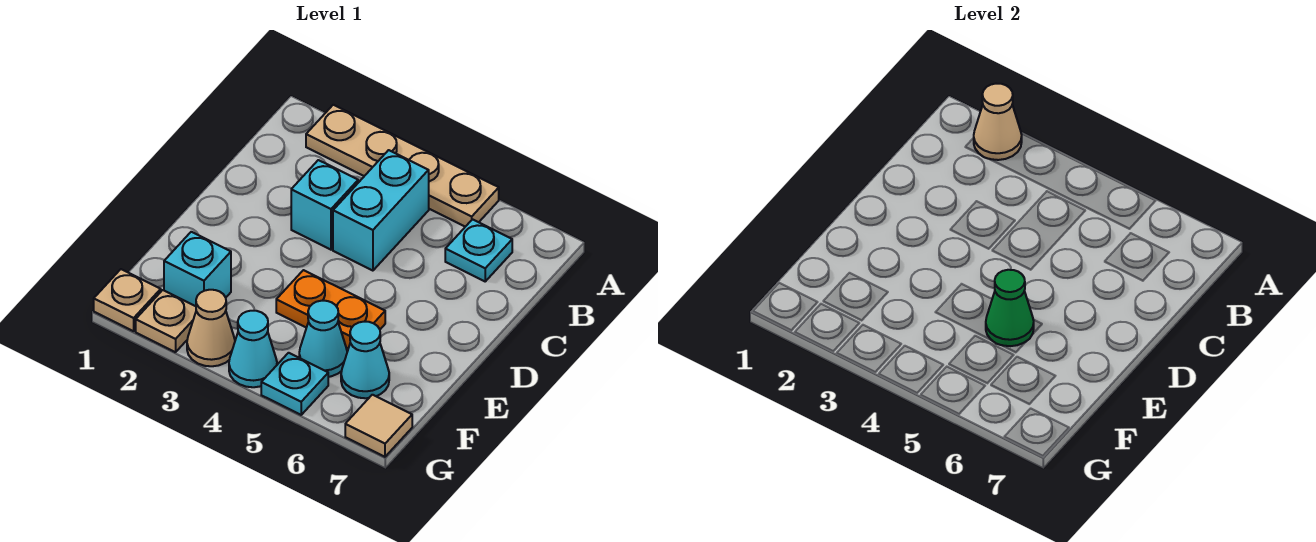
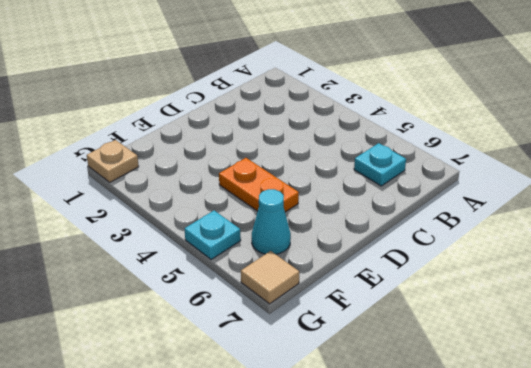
none -> tan 1x4 plate [306,105,499,227]
none -> cyan 1x2 brick [333,150,429,271]
none -> cyan 1x1 brick [291,160,358,250]

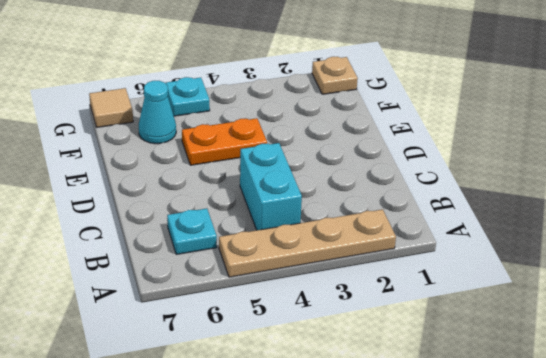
none -> cyan 1x1 brick [291,160,358,250]
none -> cyan 1x1 brick [164,232,231,306]
none -> cyan 1x1 cone [299,301,347,377]

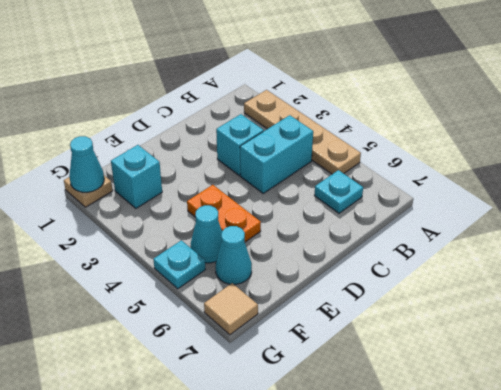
cyan 1x1 cone [69,136,104,192] -> cyan 1x1 cone moved to [229,311,277,387]
none -> tan 1x1 plate [136,290,196,352]
none -> tan 1x1 cone [187,290,235,366]
none -> tan 1x1 cone [974,84,1022,160]

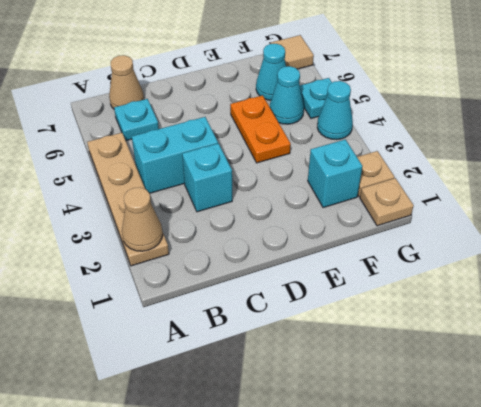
tan 1x1 cone [109,55,144,109] -> tan 1x1 cone moved to [187,290,235,366]
none -> green 1x1 cone [986,270,1034,346]

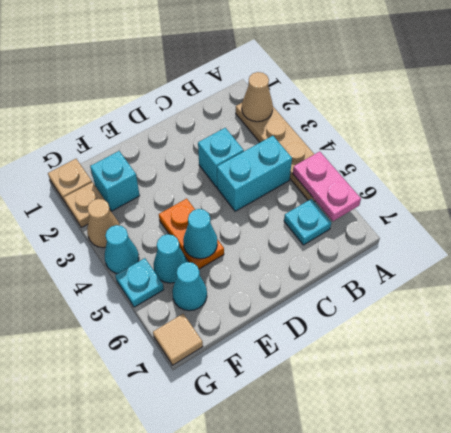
pink 1x2 plate [293,151,361,221] -> none
cyan 1x1 cone [183,209,217,259] -> green 1x1 cone [986,270,1034,346]

